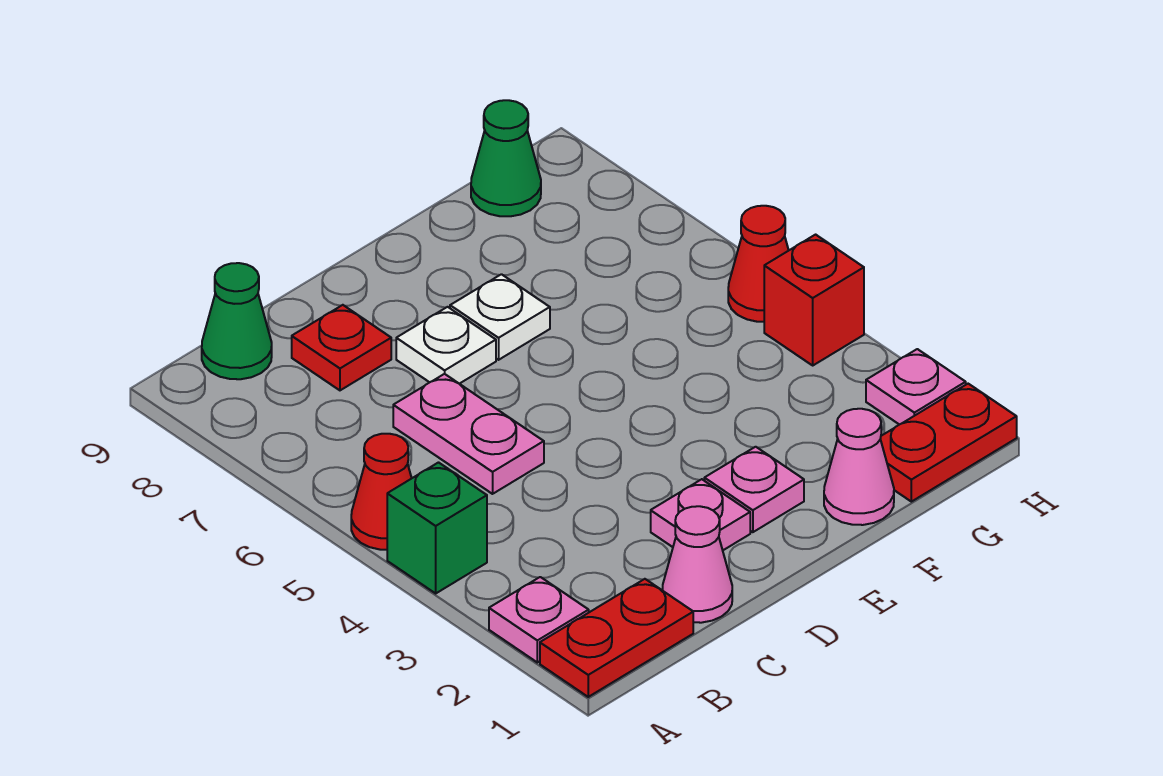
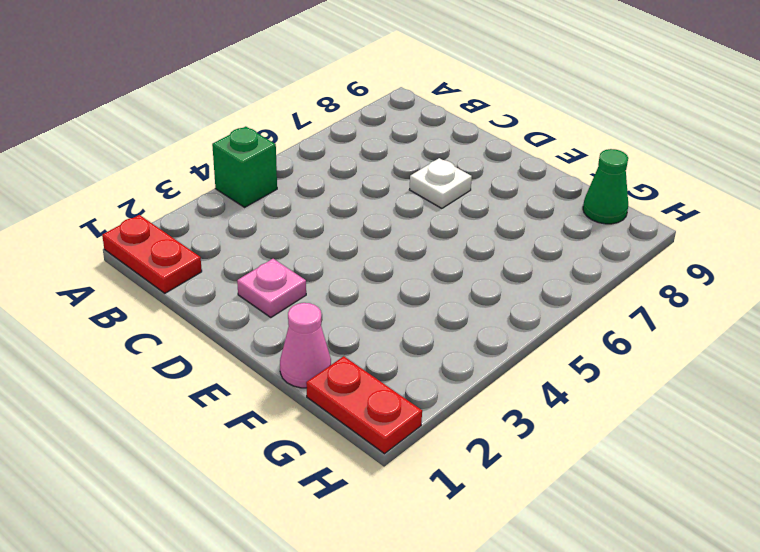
none -> pink 1x1 plate [489,577,589,662]
none -> red 1x1 cone [351,434,412,550]
none -> green 1x1 cone [202,263,272,379]

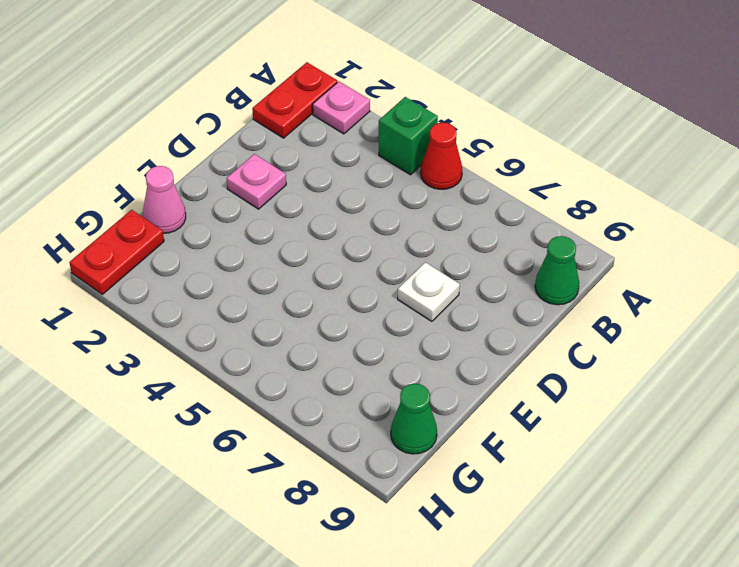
none -> pink 1x1 cone [663,506,732,623]
none -> pink 1x2 plate [393,374,544,494]
none -> red 1x1 plate [292,305,391,390]

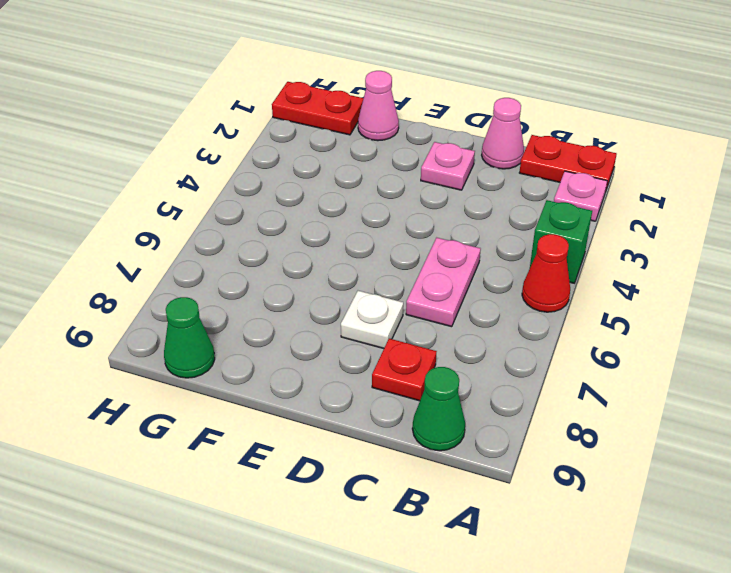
none -> pink 1x1 plate [704,447,804,532]
none -> white 1x1 plate [450,274,550,360]
none -> pink 1x1 plate [866,349,966,425]

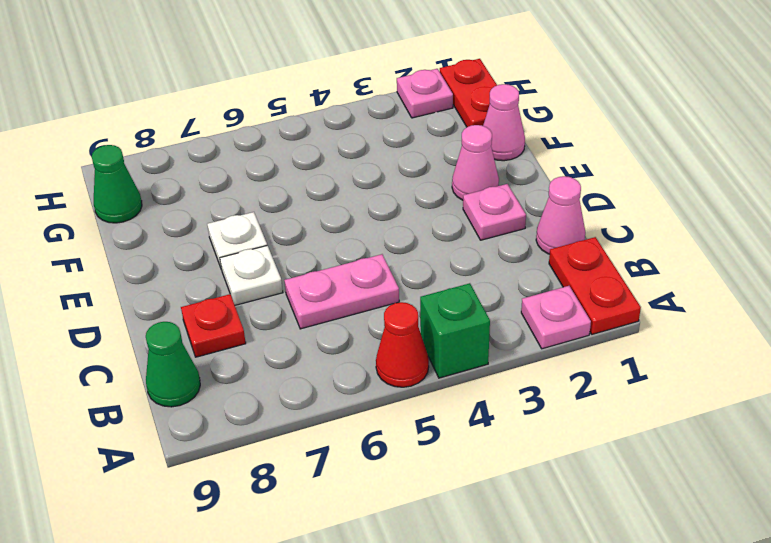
pink 1x1 cone [452,125,499,200] -> pink 1x1 plate [704,447,804,532]
none -> red 1x1 brick [764,235,864,365]
none -> red 1x1 cone [728,206,789,322]

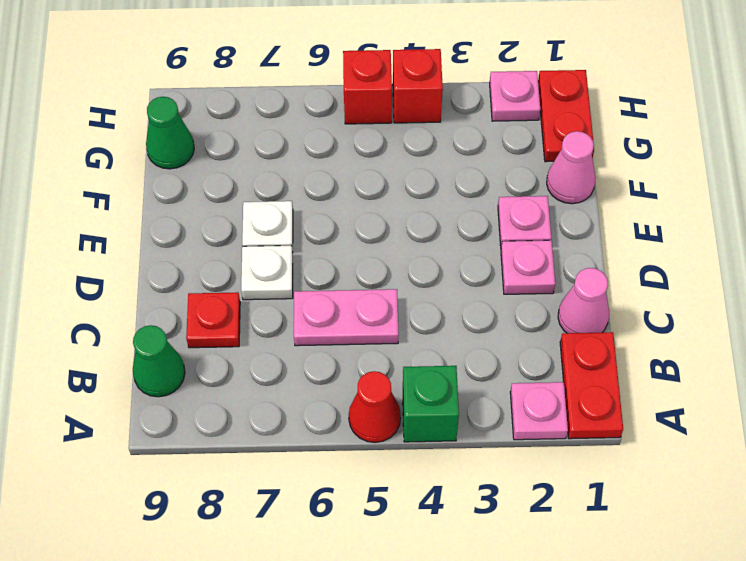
red 1x1 brick [343,50,392,124] -> red 1x1 cone [728,206,789,322]

